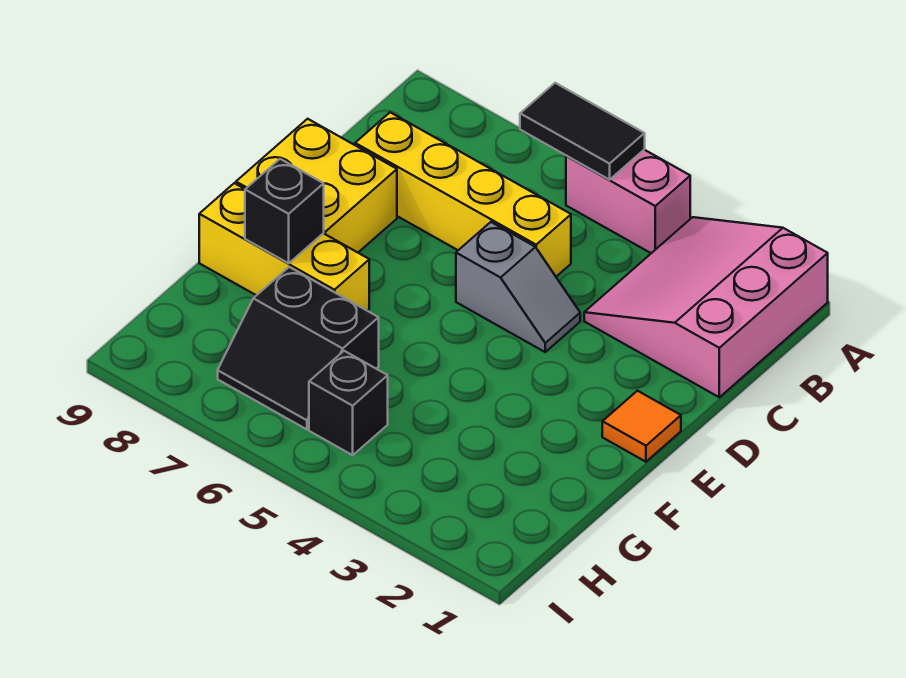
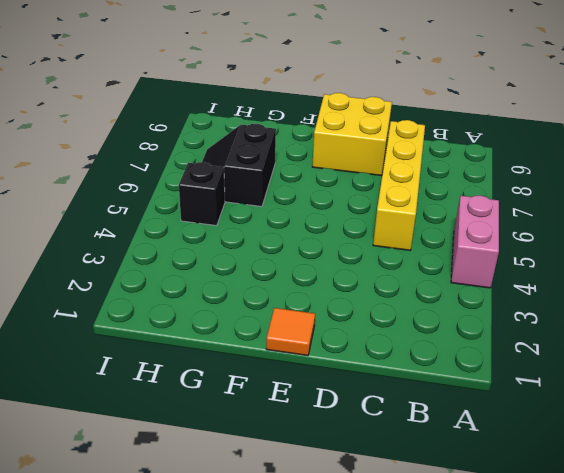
none -> pink 3x3 slope [584,217,828,397]
none -> grey 1x2 slope [456,222,580,352]

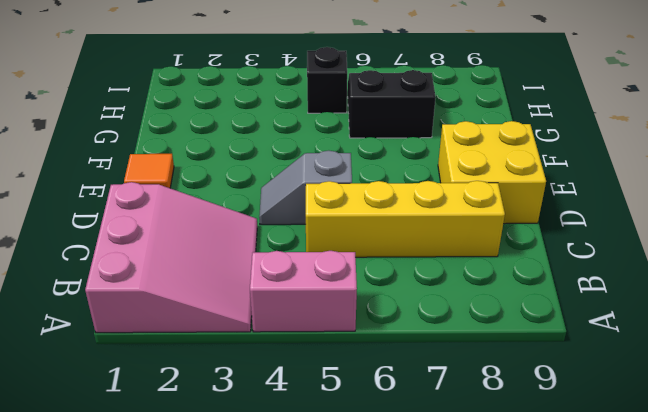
none -> yellow 1x3 brick [199,183,369,310]
none -> black 1x2 tile [520,83,645,180]

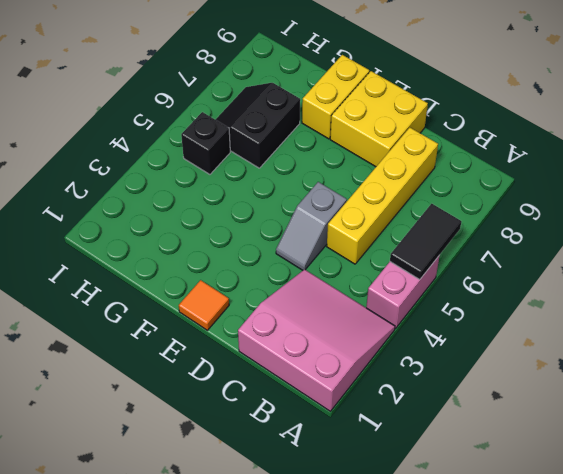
yellow 1x2 brick [302,55,369,139] -> yellow 1x3 brick [199,183,369,310]
none -> black 1x1 brick [245,159,324,263]

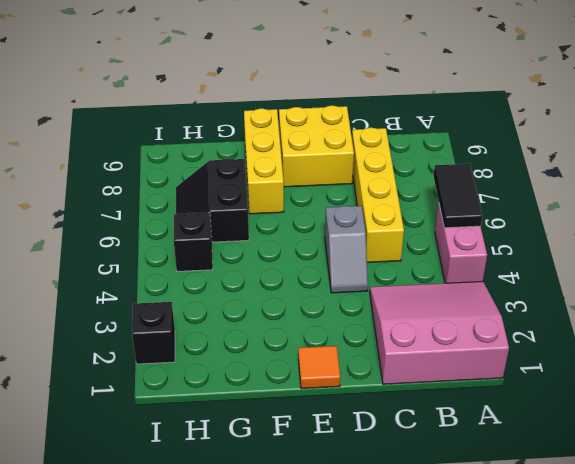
black 1x1 brick [132,302,175,364] -> black 1x1 brick moved to [245,159,324,263]

